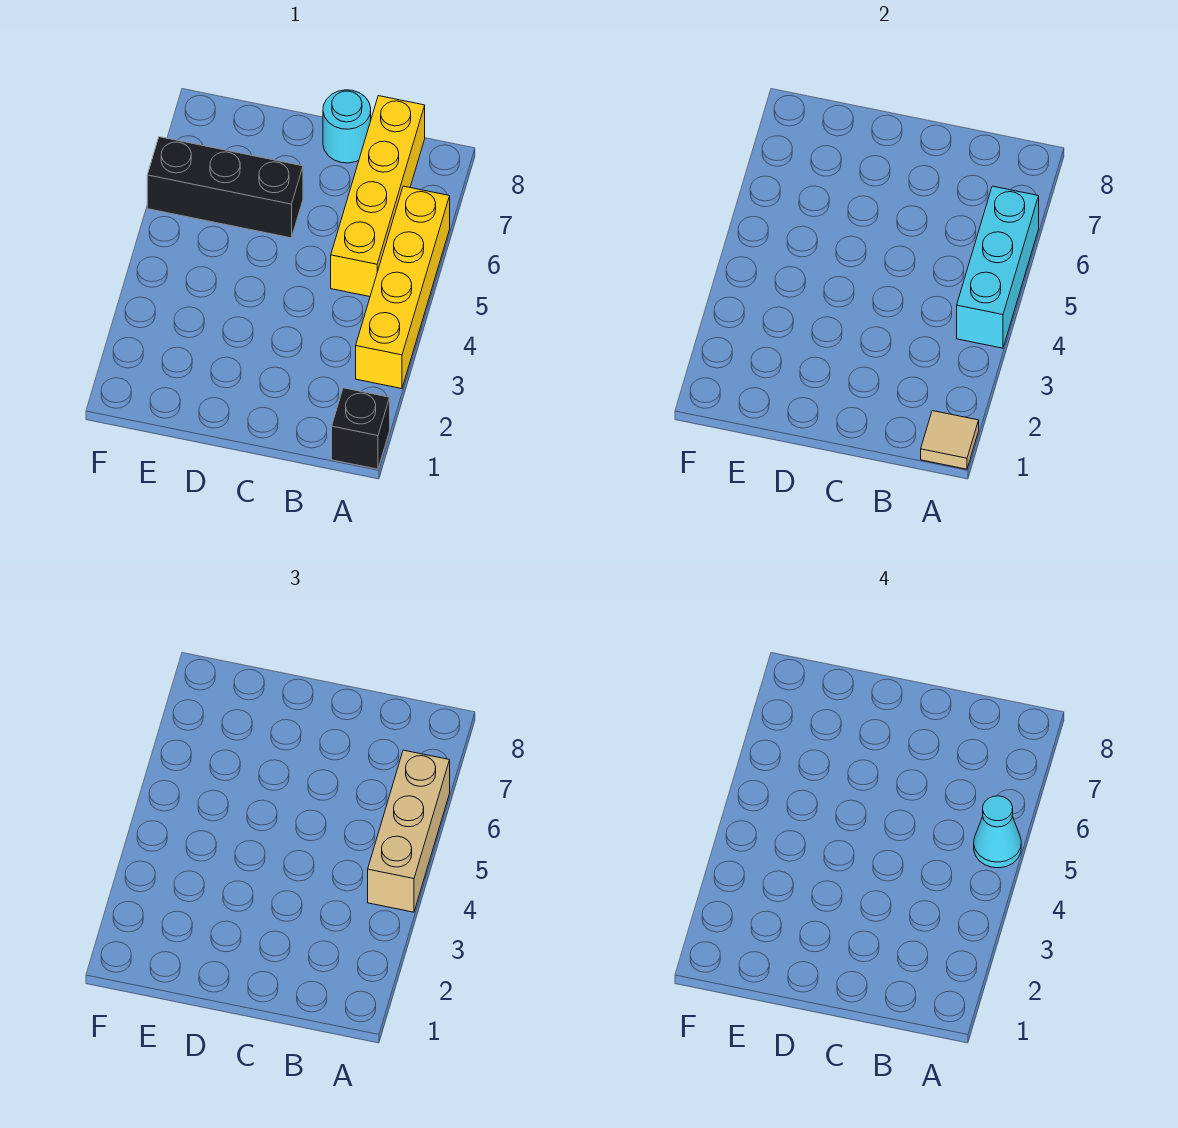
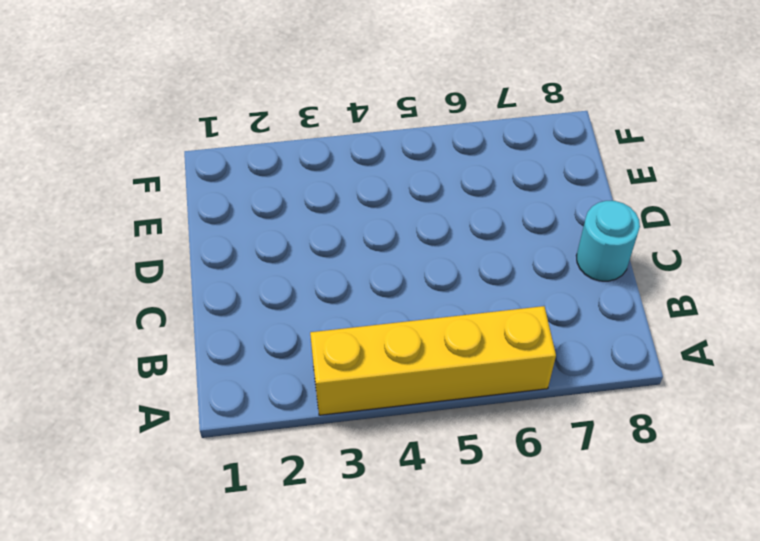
none -> black 1x1 brick [332,388,390,469]
none -> yellow 1x4 brick [331,96,425,297]

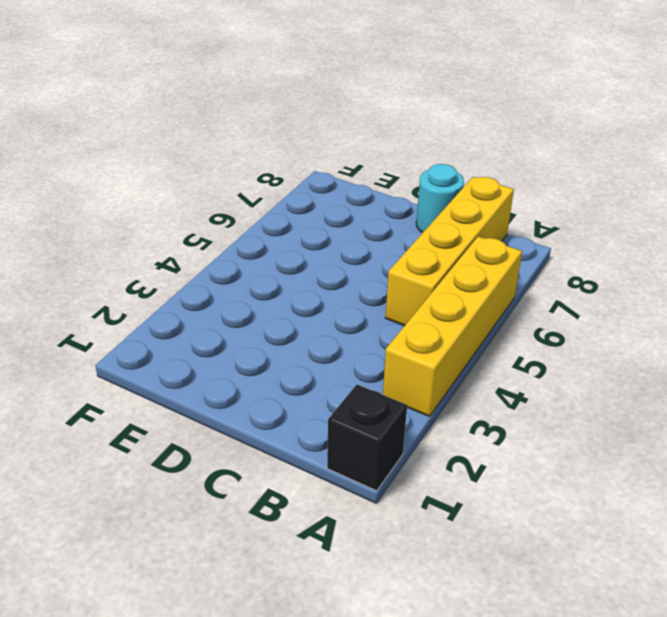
none -> black 1x3 brick [147,137,303,238]
none -> tan 1x1 tile [921,411,979,469]

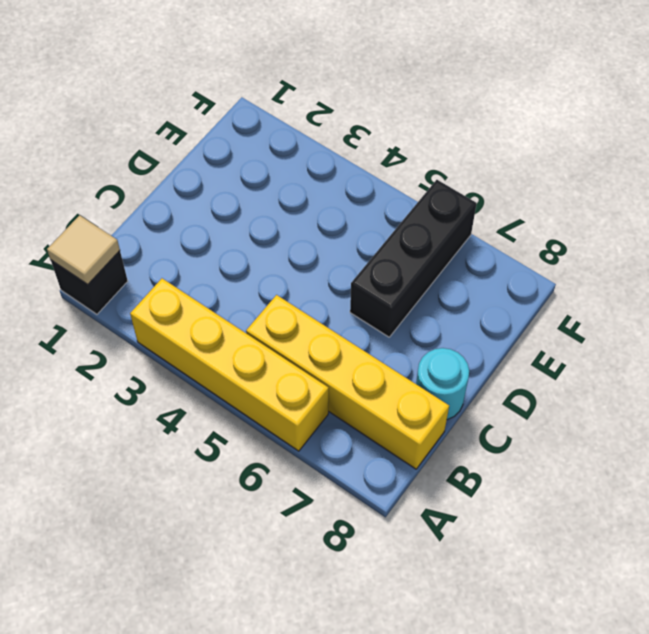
none -> cyan 1x3 brick [957,186,1039,348]
none -> tan 1x3 brick [368,750,450,912]

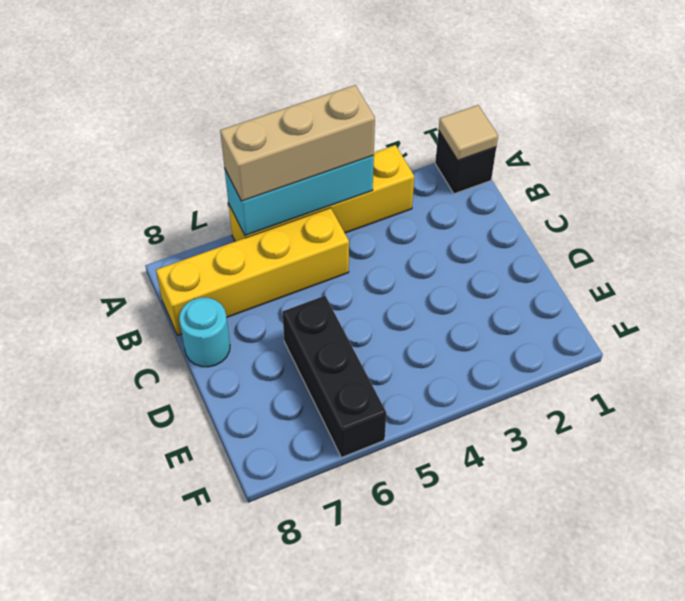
none -> cyan 1x1 cone [974,796,1021,868]

